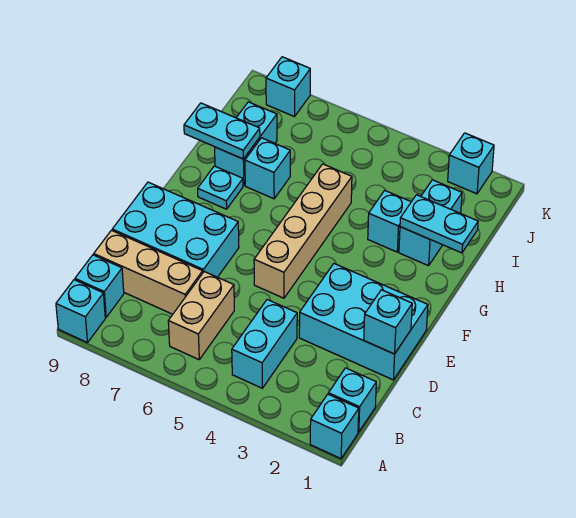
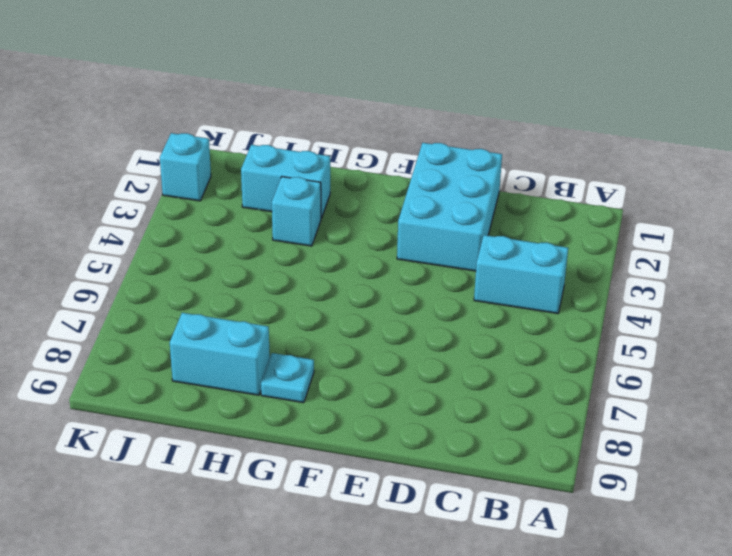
none -> cyan 1x1 brick [310,394,359,459]
none -> cyan 1x1 brick [56,280,105,343]
none -> cyan 1x1 brick [328,368,376,432]

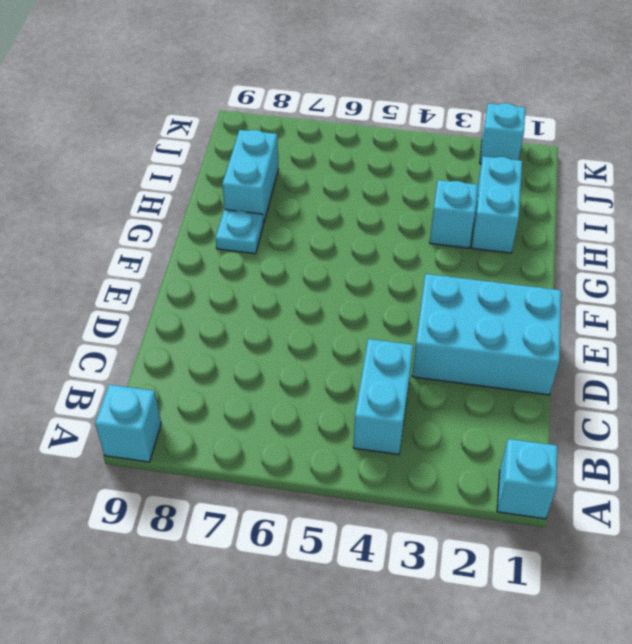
none -> cyan 1x1 brick [328,368,376,432]
none -> tan 1x2 brick [168,272,234,359]
none -> cyan 1x1 brick [75,255,124,317]

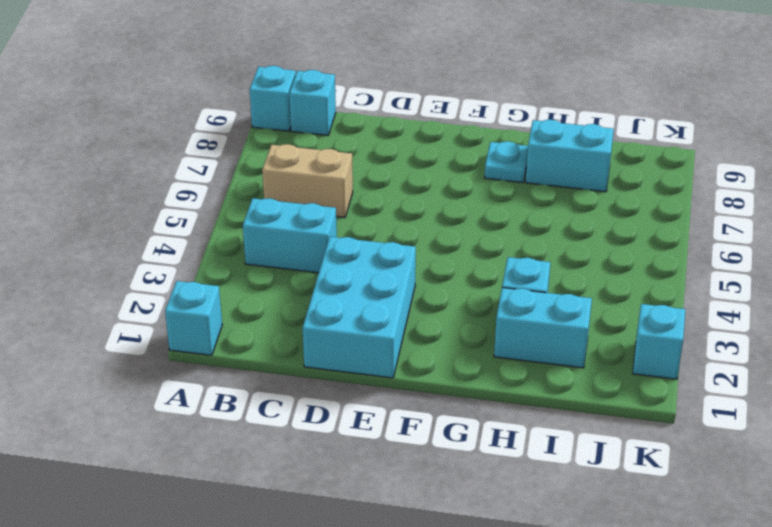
none -> cyan 1x1 brick [328,368,376,432]
none -> tan 1x3 brick [94,230,203,314]
none -> cyan 2x3 brick [112,182,239,277]

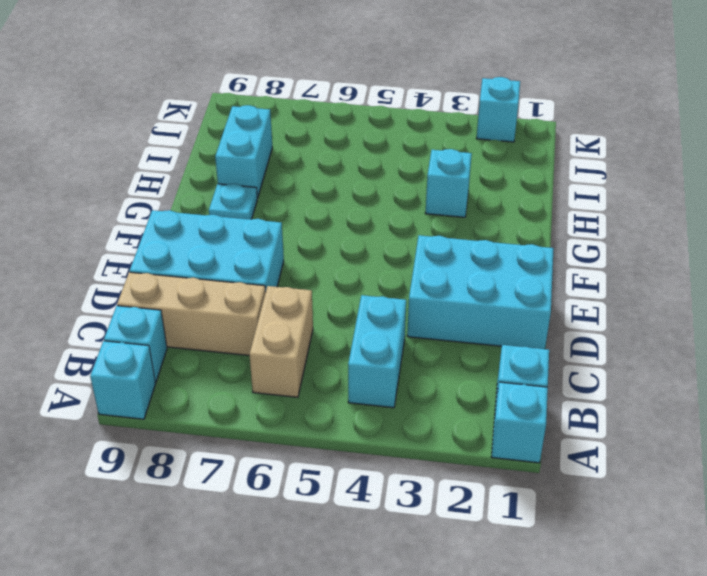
none -> tan 1x4 brick [254,164,352,298]
none -> cyan 1x2 brick [399,180,462,266]
none -> cyan 1x1 brick [245,138,290,199]

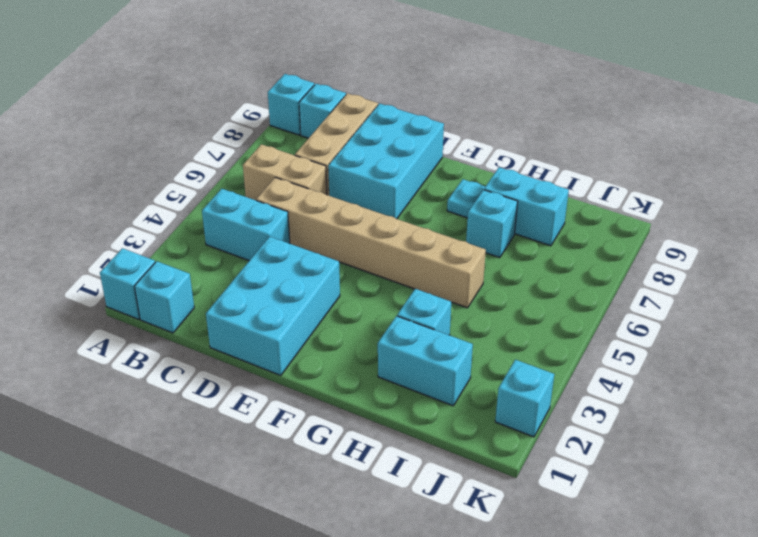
tan 1x6 brick [256,177,486,308] -> tan 1x4 brick [254,164,352,298]
none -> cyan 1x1 brick [266,57,310,117]
none -> cyan 1x1 brick [364,290,412,354]
none -> cyan 1x2 plate [400,195,478,253]

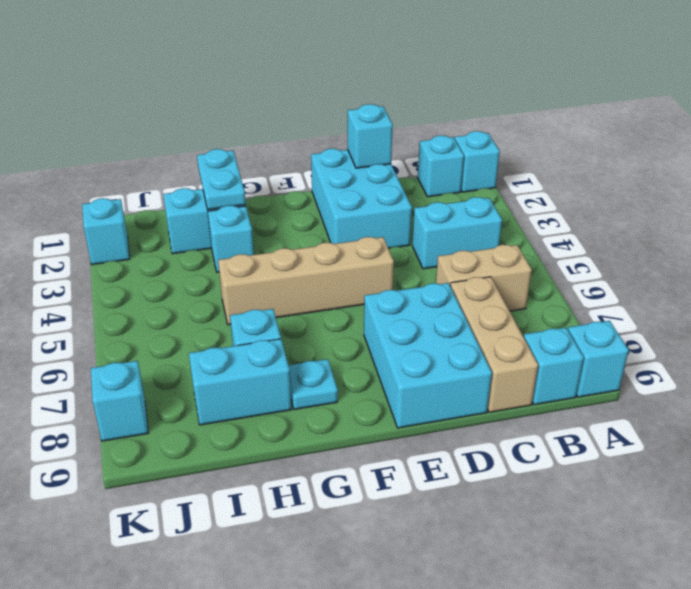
none -> cyan 1x2 plate [184,103,260,159]

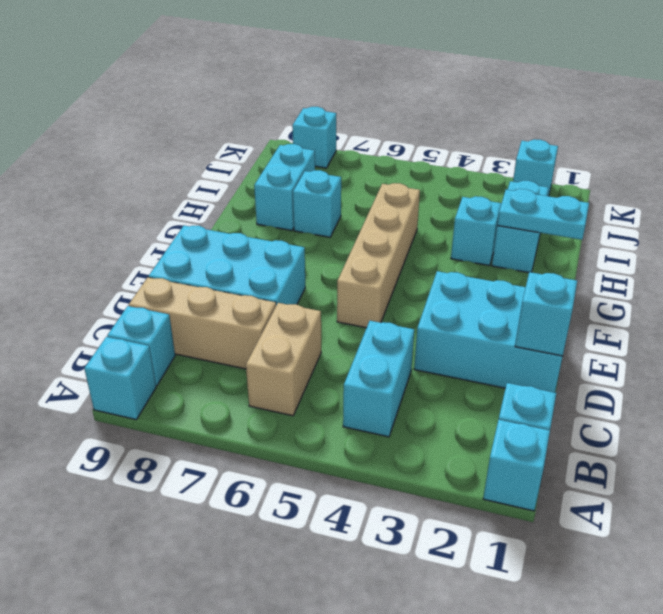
none -> cyan 1x1 plate [198,166,243,209]
none -> cyan 1x2 plate [184,103,260,159]

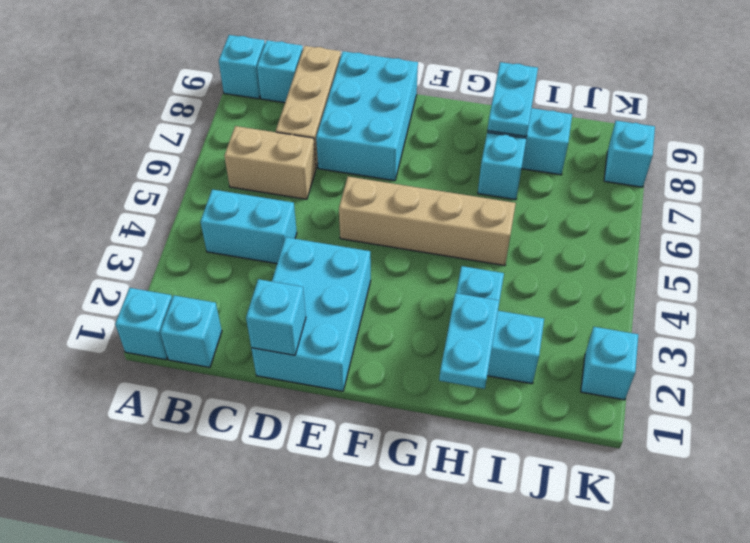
none -> cyan 1x1 plate [198,166,243,209]

